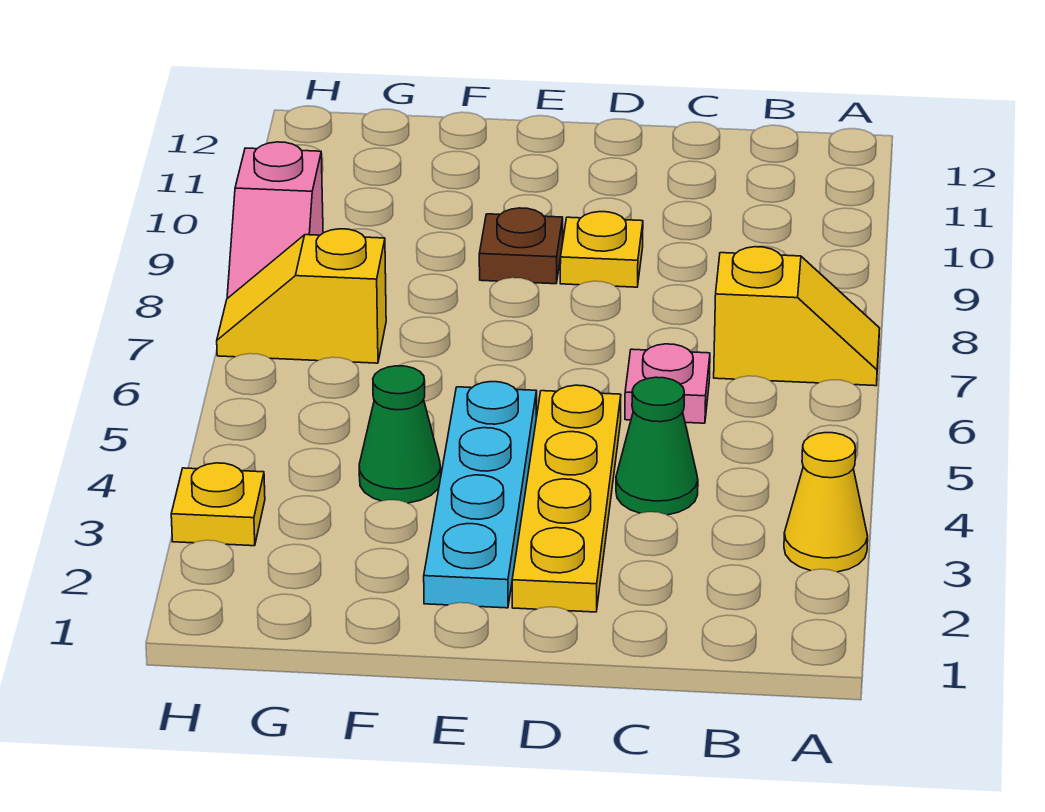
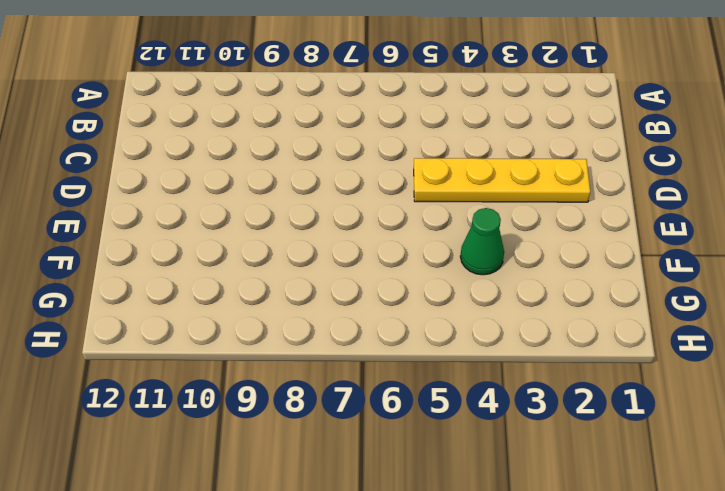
none -> yellow 1x1 cone [784,433,868,572]
none -> yellow 1x2 slope [714,247,880,386]
none -> green 1x1 cone [616,377,698,515]

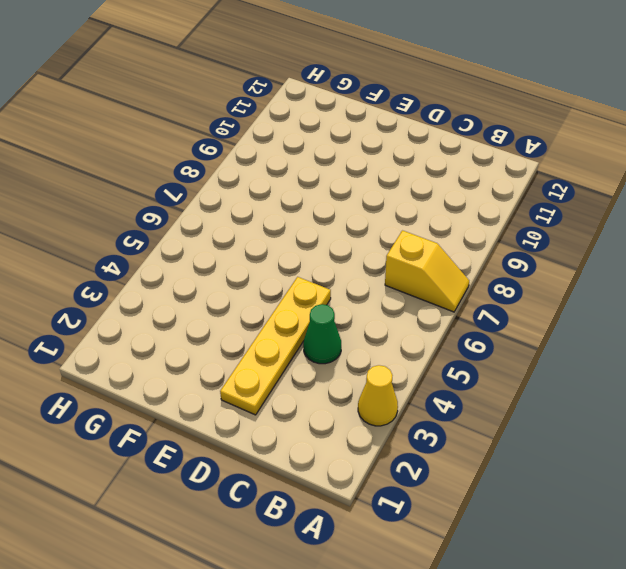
none -> pink 1x1 plate [625,344,710,423]
none -> yellow 1x1 plate [560,212,643,287]
none -> cyan 1x4 plate [424,382,537,608]

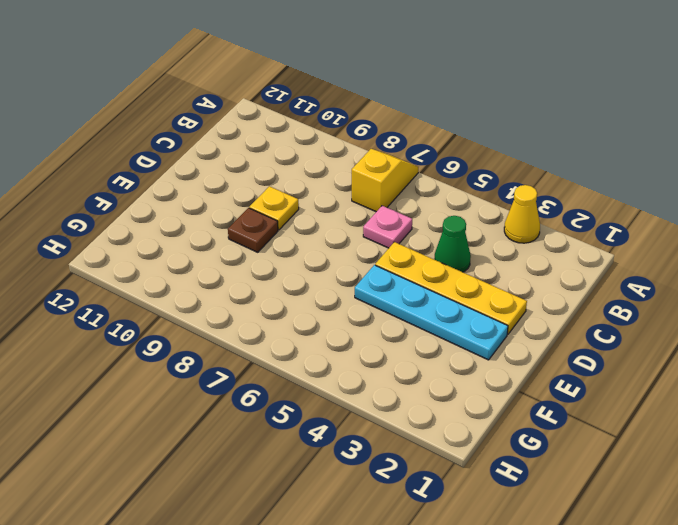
none -> green 1x1 cone [359,366,441,503]
none -> yellow 1x2 slope [217,229,386,363]
none -> yellow 1x1 plate [171,463,265,546]

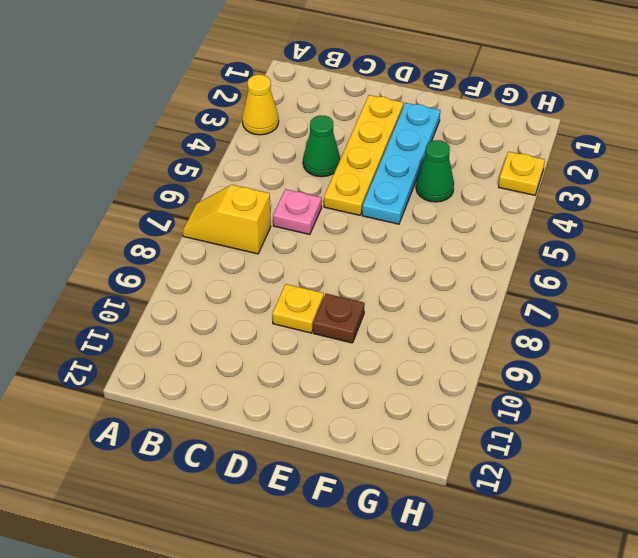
none -> yellow 1x2 slope [217,229,386,363]
none -> pink 1x2 slope [227,142,323,298]

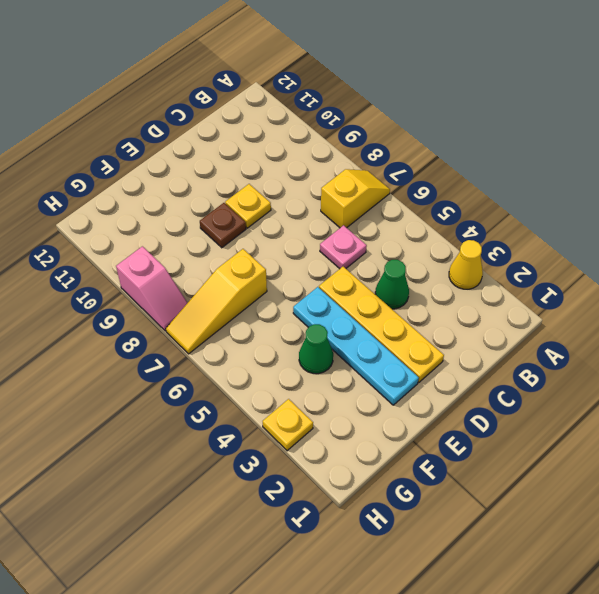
yellow 1x3 slope [166,249,267,354] -> yellow 1x2 slope [217,229,386,363]

